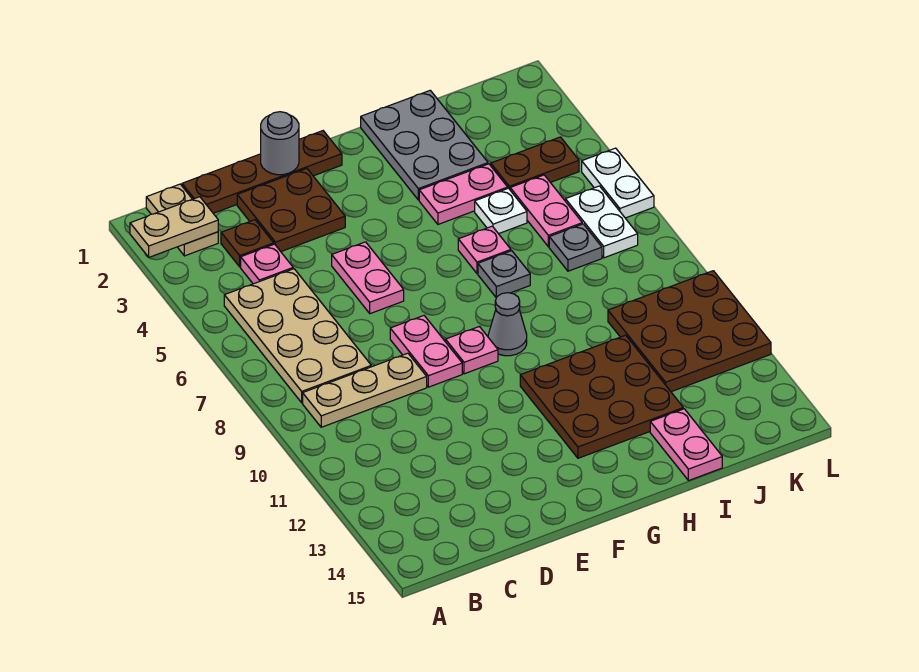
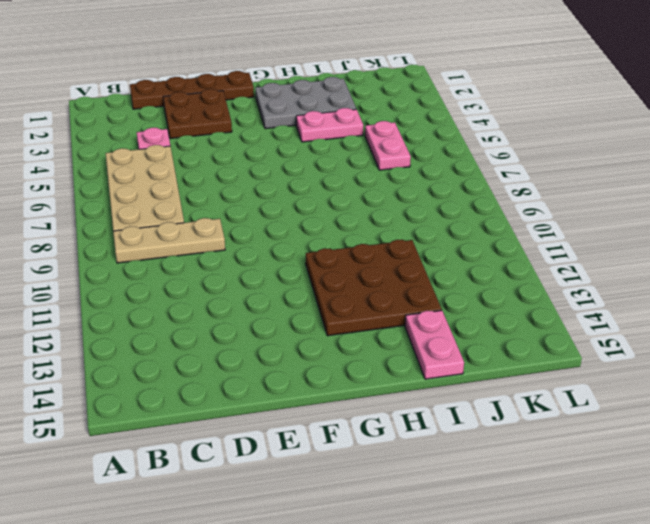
grey 2x3 plate [255,77,356,129] -> grey 2x3 plate turned to [361,90,488,200]
none -> tan 1x2 plate [146,184,218,256]
none -> brown 1x1 plate [221,220,274,267]
none -> pink 1x2 plate [332,242,404,314]

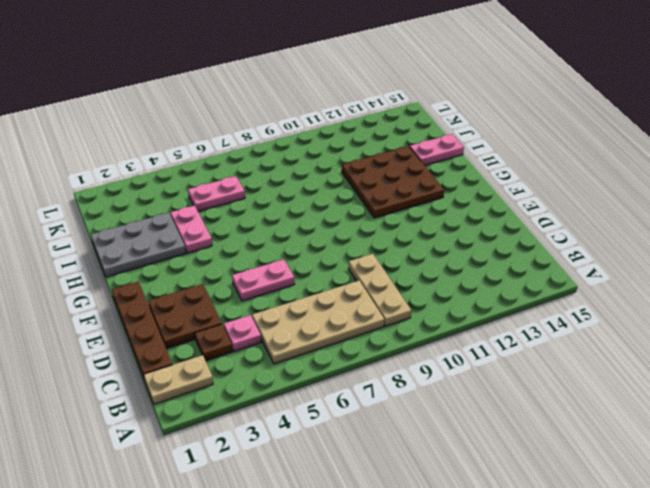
none -> pink 1x2 plate [390,316,462,387]
none -> pink 1x1 plate [445,327,498,374]
none -> grey 1x1 cone [488,293,527,356]

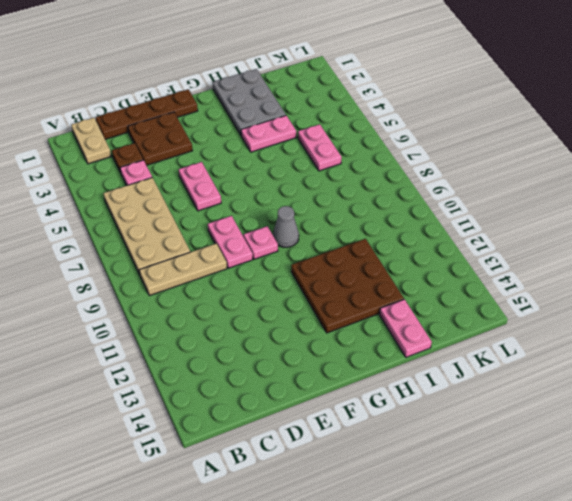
none -> pink 1x1 plate [458,226,511,273]
none -> grey 1x1 plate [478,251,530,298]
none -> white 1x1 plate [475,188,527,234]

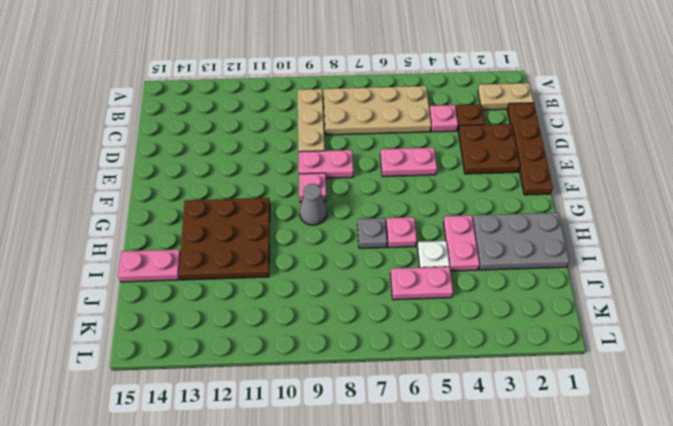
none -> brown 1x2 plate [491,137,579,189]
none -> grey 1x1 plate [549,224,602,271]
none -> brown 3x3 plate [608,271,771,392]

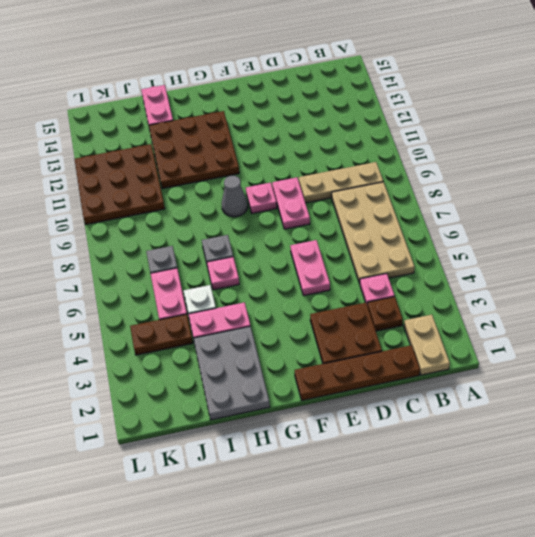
none -> white 1x2 plate [566,186,638,258]
none -> white 1x2 plate [582,148,654,218]
none -> tan 1x2 plate [130,197,218,257]

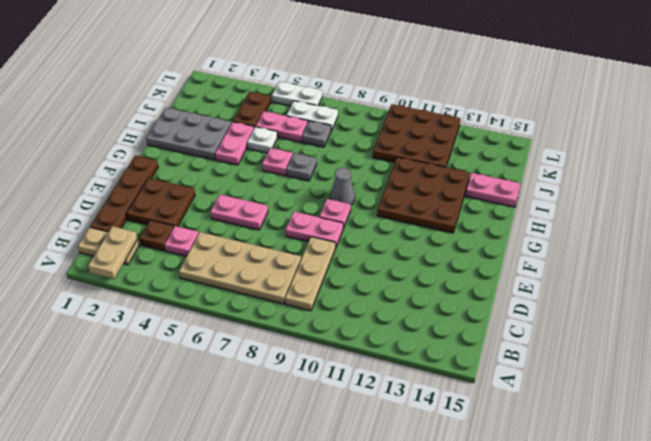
none -> grey 1x1 round brick [261,112,299,175]

